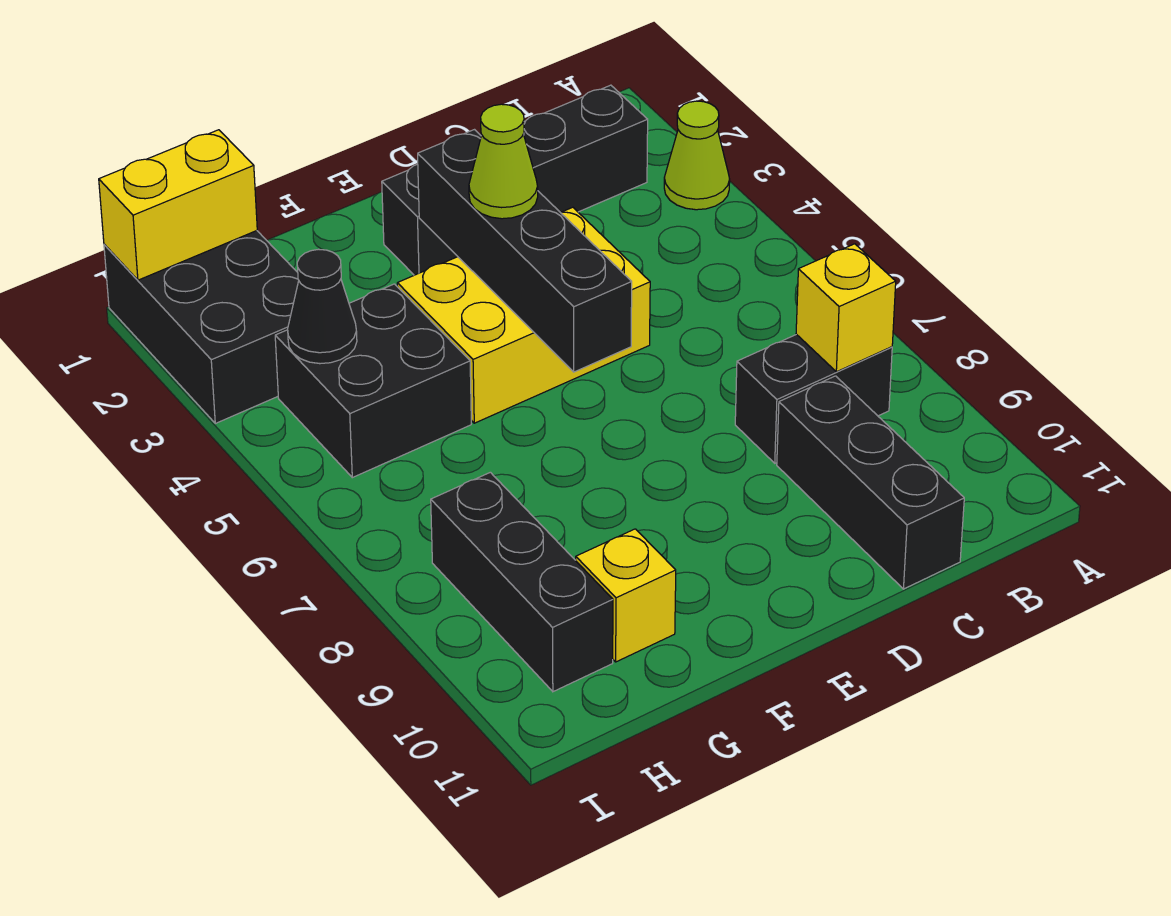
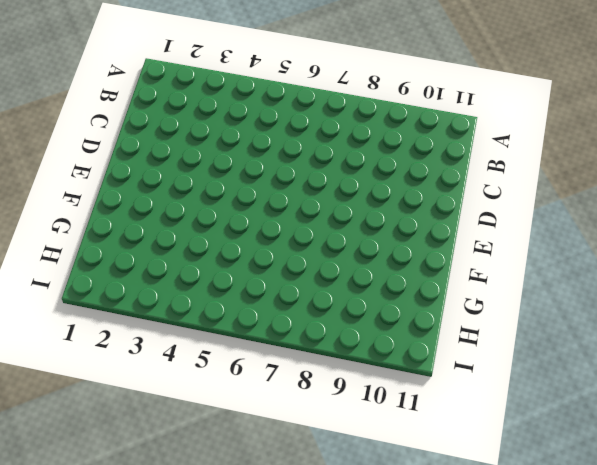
none -> lime 1x1 cone [664,101,730,210]
none -> black 1x4 brick [382,85,648,275]
none -> black 1x2 brick [735,334,892,463]

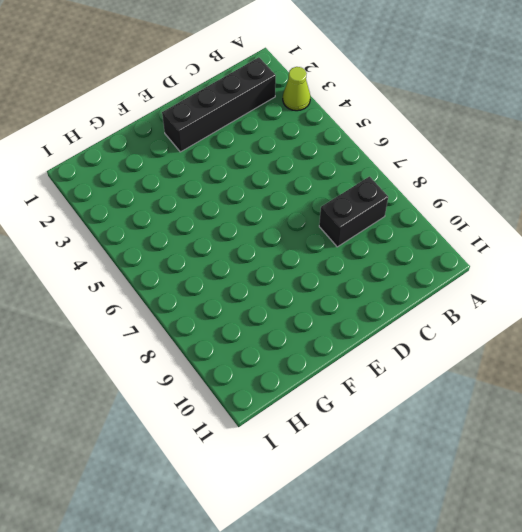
none -> black 1x3 brick [777,376,964,589]
none -> yellow 2x3 brick [397,207,650,423]
none -> black 2x2 brick [275,284,471,478]

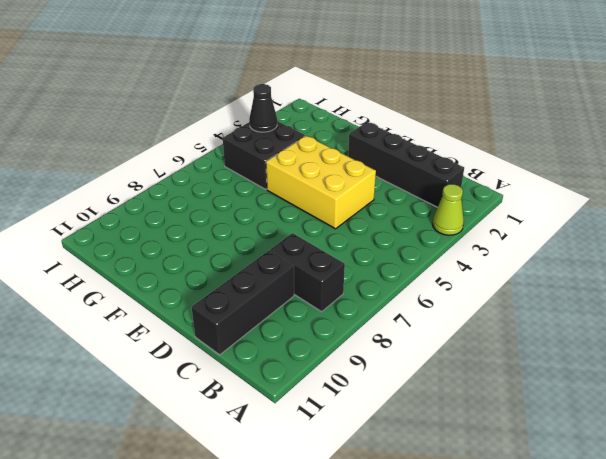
none -> yellow 1x1 brick [576,529,676,662]
none -> black 2x3 brick [104,231,299,423]
none -> black 1x3 brick [431,472,613,692]

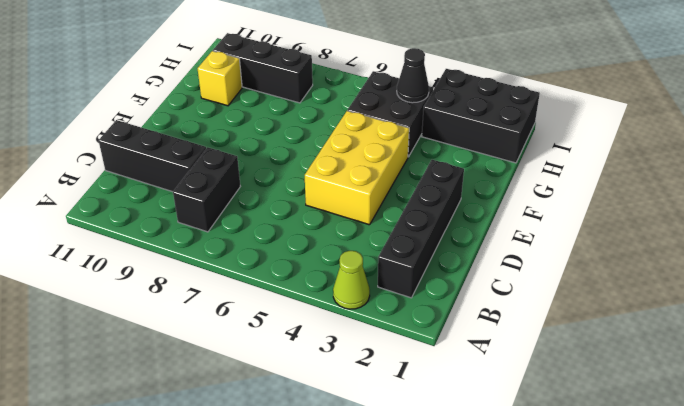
none -> yellow 1x1 brick [796,244,896,372]
none -> black 1x4 brick [418,130,632,372]
none -> yellow 1x2 brick [99,130,257,280]

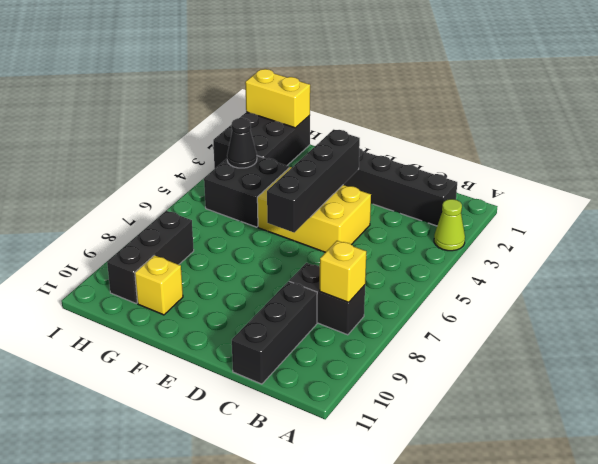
none -> lime 1x1 cone [469,104,538,219]

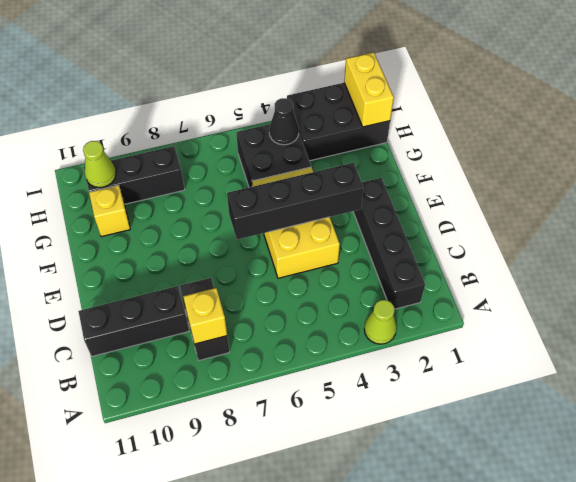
lime 1x1 cone [83,141,116,188] -> lime 1x1 cone moved to [469,104,538,219]

